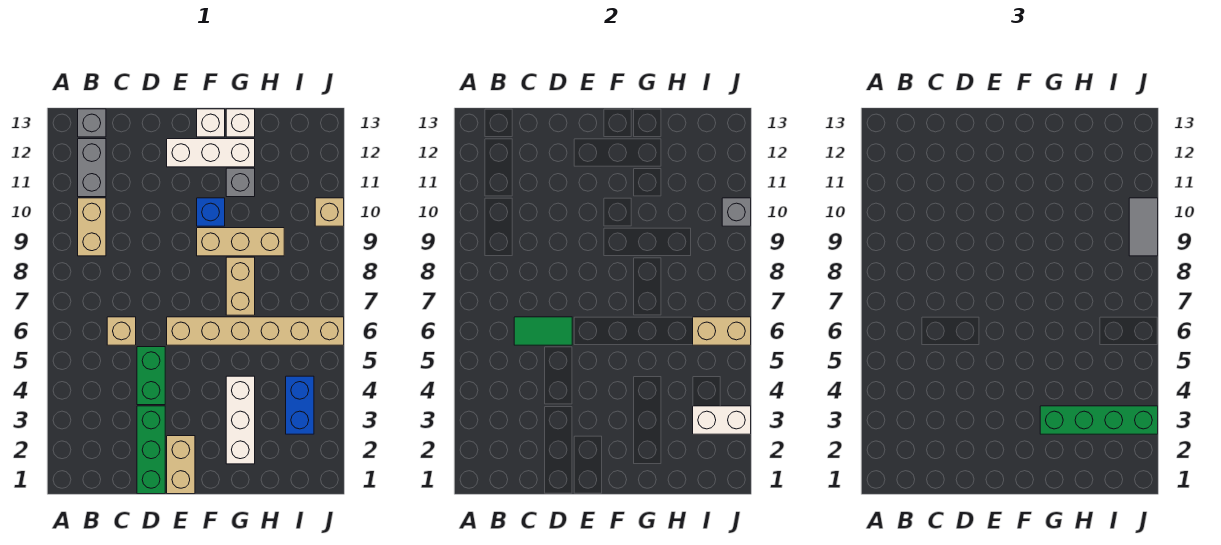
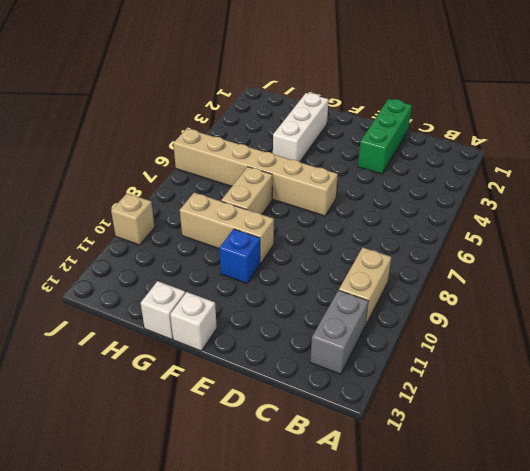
none -> grey 1x1 brick [78,109,106,137]
none -> tan 1x1 brick [107,317,136,345]
none -> green 1x2 brick [137,347,165,405]

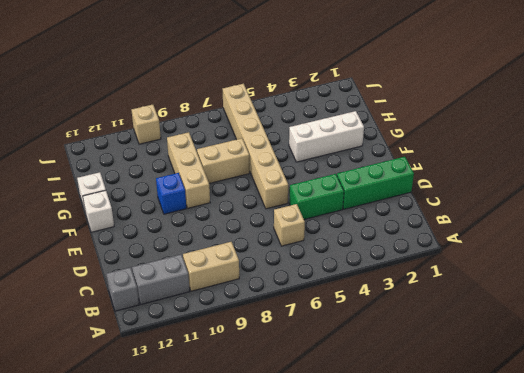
none -> tan 1x2 brick [167,436,195,494]
none -> white 1x3 brick [167,139,255,167]
none -> grey 1x1 brick [226,168,255,197]

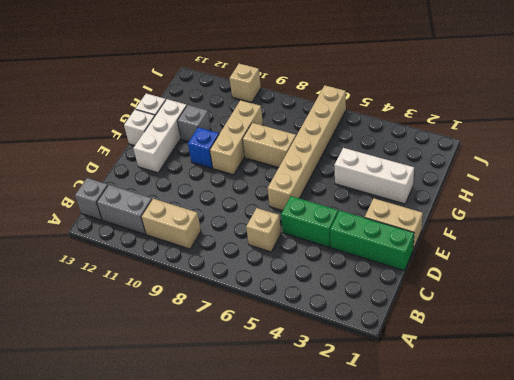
none -> blue 1x2 brick [286,376,314,434]
none -> green 1x2 tile [514,317,572,345]
none -> white 1x2 brick [693,406,751,434]

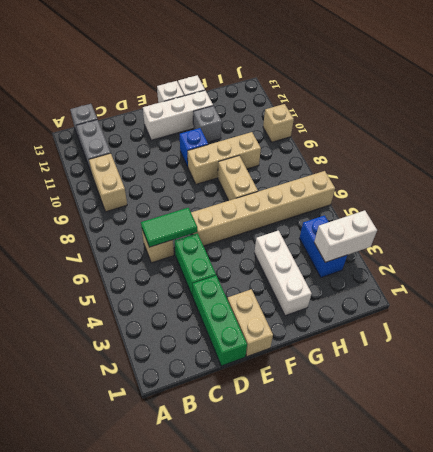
none -> tan 1x2 brick [693,317,751,345]
none -> grey 1x1 brick [722,198,751,226]
none -> green 1x4 brick [1040,406,1158,434]

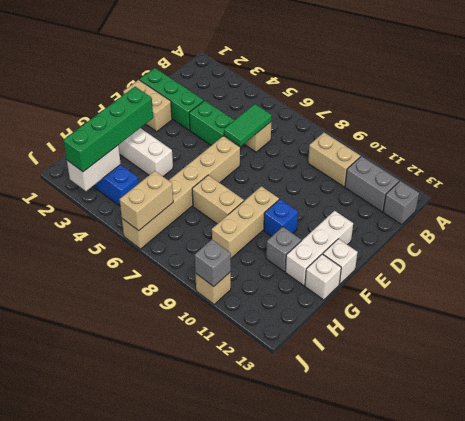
none -> grey 1x2 tile [1129,198,1158,256]

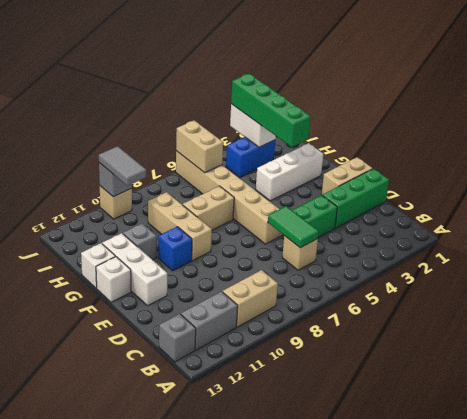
grey 1x2 tile [99,146,146,186] -> grey 1x2 tile turned to [1129,198,1158,256]

